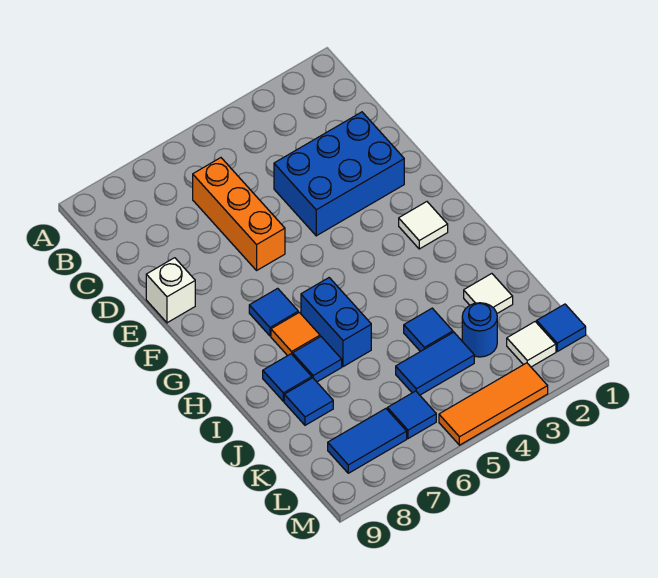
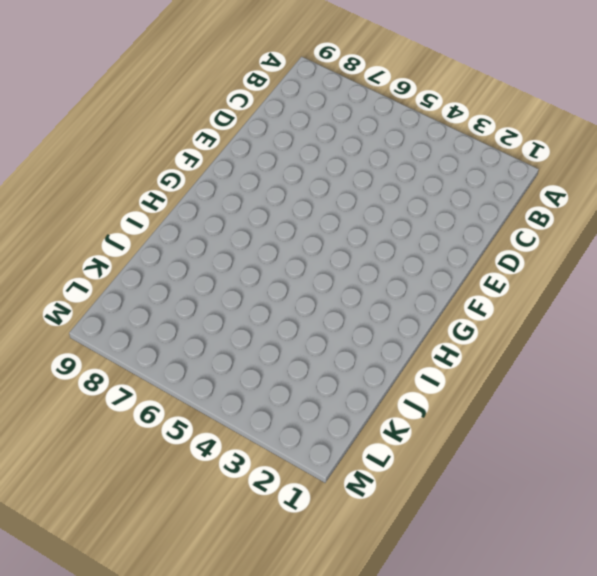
none -> orange 1x3 brick [193,158,285,270]
none -> blue 2x3 brick [274,112,404,236]
none -> white 1x1 brick [146,258,195,323]

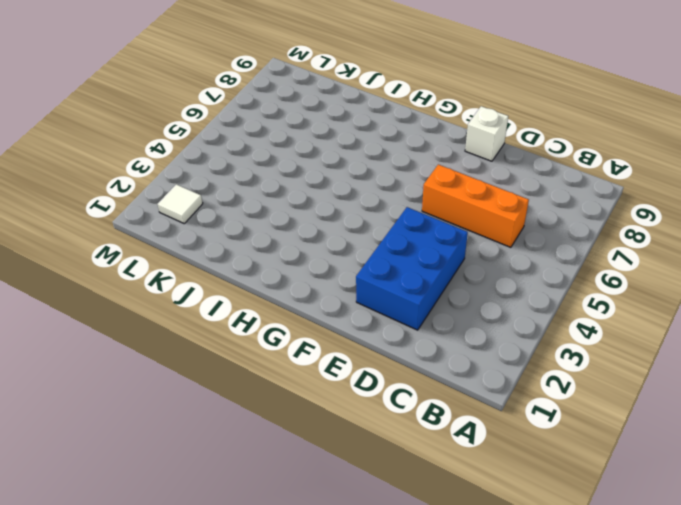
none -> white 1x1 tile [399,202,448,249]
none -> blue 1x1 tile [249,288,298,336]
none -> blue 1x2 brick [301,278,371,367]

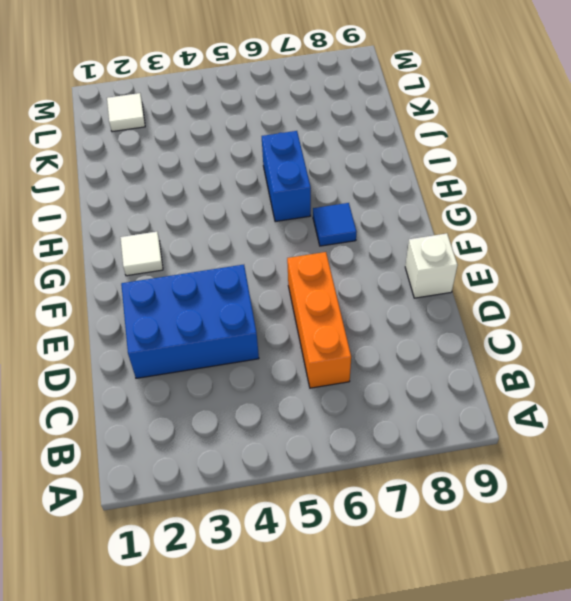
none -> orange 1x1 tile [271,312,320,356]
none -> blue 1x1 tile [293,337,342,382]
none -> blue 1x1 tile [263,354,312,401]

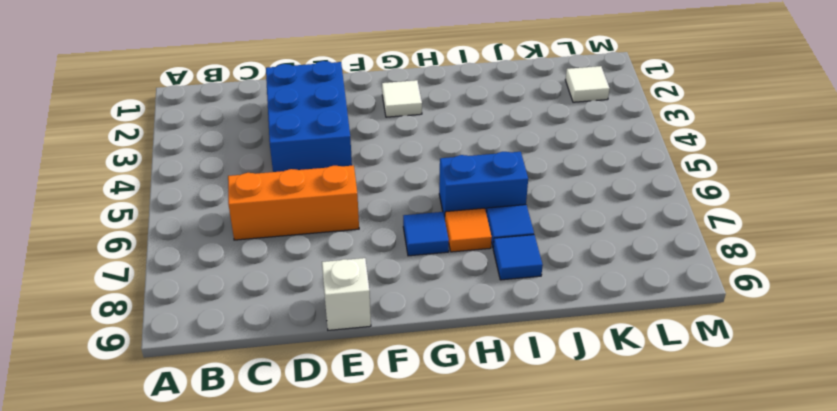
none -> white 1x1 tile [464,274,513,313]
none -> blue 1x1 tile [404,308,453,352]
none -> blue 1x1 tile [284,378,333,425]

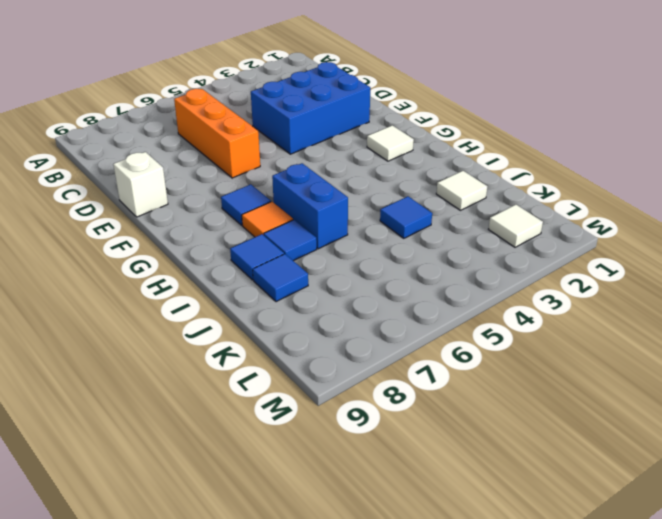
none -> blue 1x1 round brick [462,303,497,357]
none -> blue 1x2 tile [396,332,474,395]
none -> blue 1x1 tile [537,304,586,351]

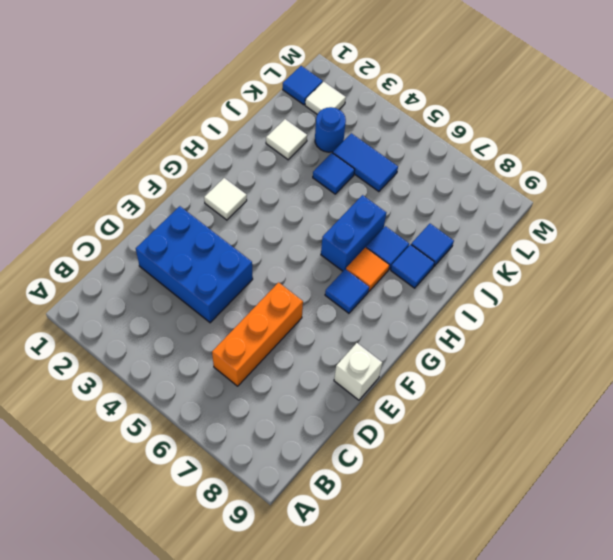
none -> blue 1x1 tile [387,391,436,439]
none -> blue 1x2 tile [328,409,407,473]
none -> orange 1x3 tile [439,363,548,445]

